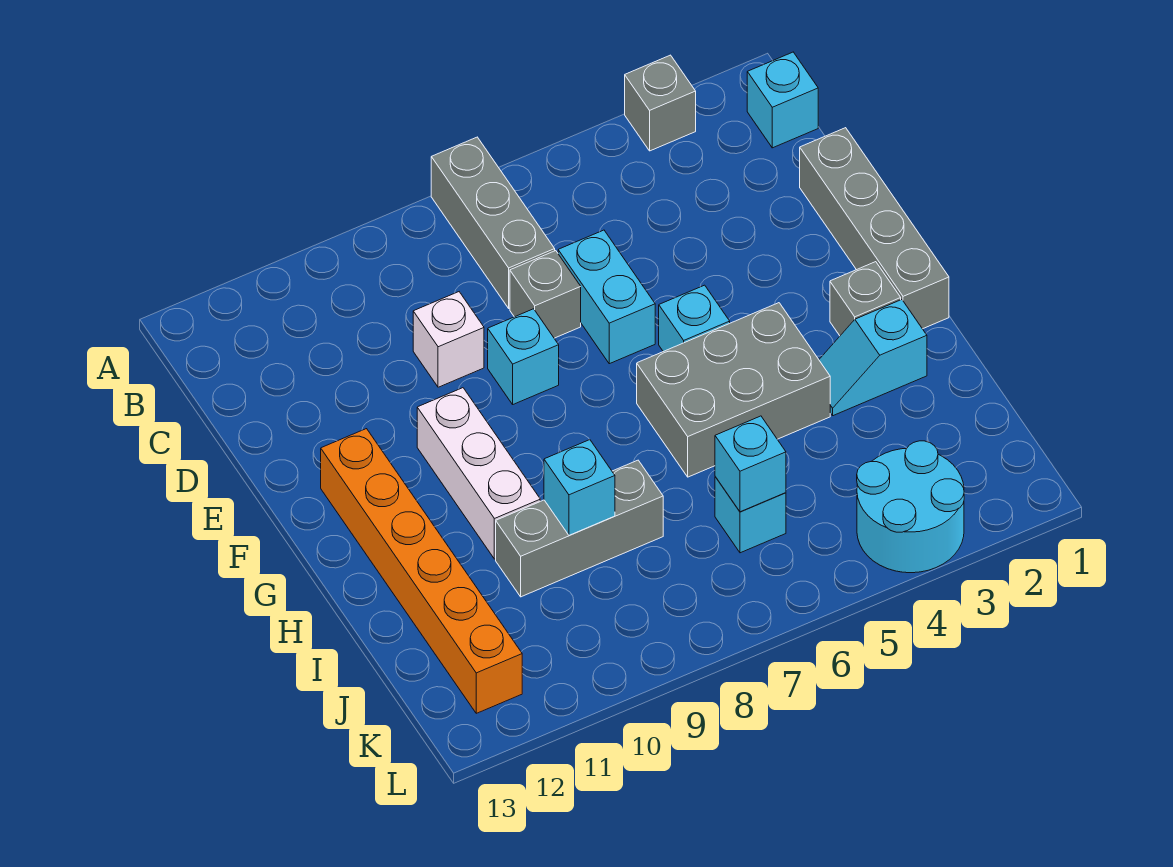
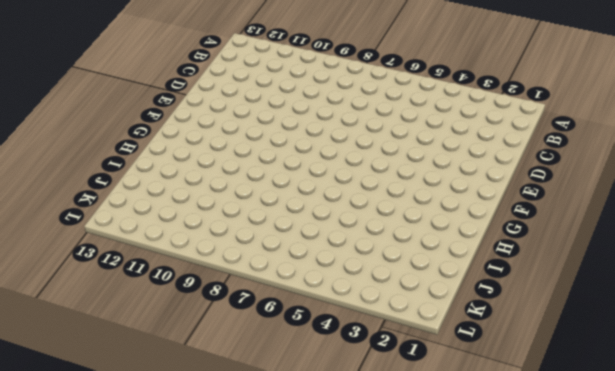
none -> grey 1x1 brick [625,55,696,151]
none -> grey 1x3 brick [431,137,555,308]
none -> cyan 1x1 brick [747,52,818,148]

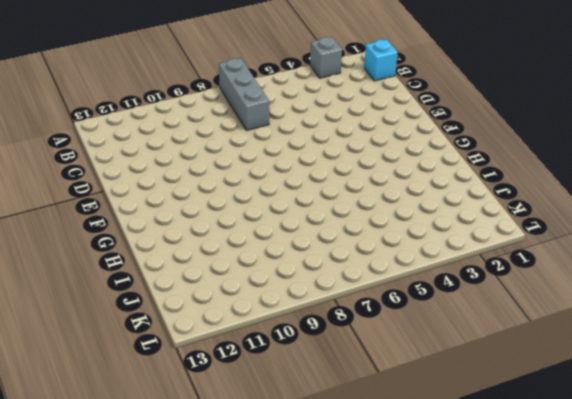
none -> grey 1x4 brick [800,128,949,329]
none -> cyan 1x2 brick [558,230,655,364]
none -> grey 1x1 brick [510,251,581,338]

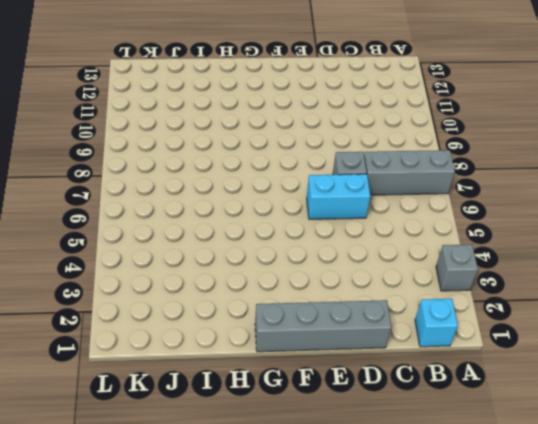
none -> white 1x1 brick [413,292,484,387]
none -> cyan 1x1 brick [488,309,559,404]
none -> cyan 1x1 brick [659,285,730,352]

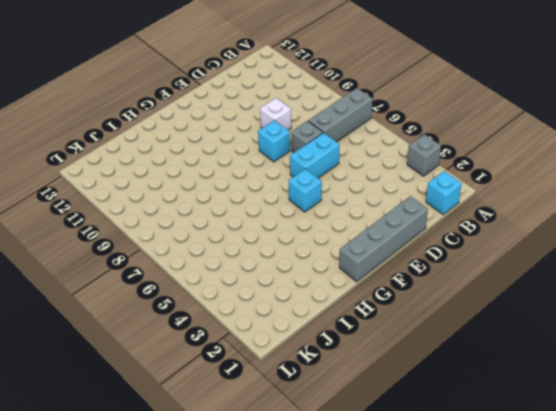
none -> white 1x3 brick [417,388,540,559]
none -> orange 1x6 brick [321,429,522,713]
none -> grey 1x1 brick [830,262,901,336]

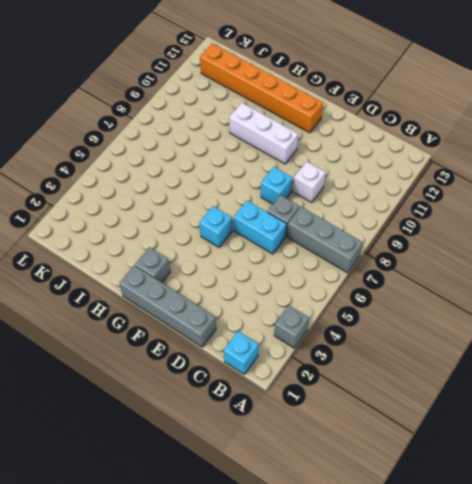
none -> grey 2x3 brick [637,303,830,477]
none -> cyan 1x2 slope [819,300,927,416]
none -> grey 1x3 brick [496,460,663,597]

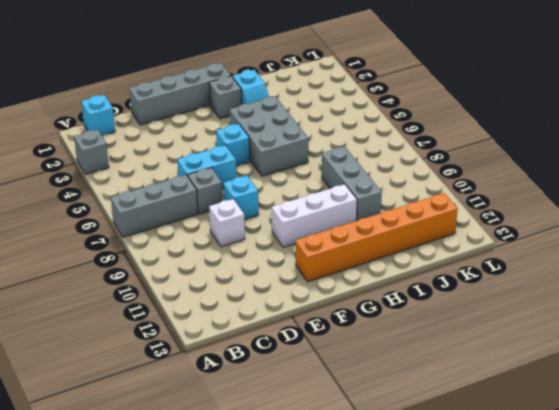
none -> cyan 1x1 brick [715,477,786,553]
none -> cyan 2x2 round brick [857,441,964,573]
none -> cyan 1x1 brick [544,440,615,535]

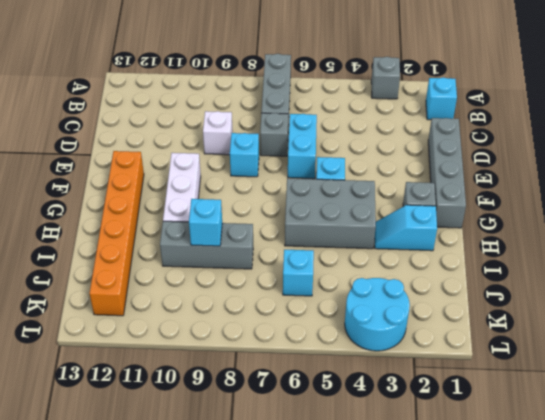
none -> cyan 1x1 brick [715,416,786,512]

